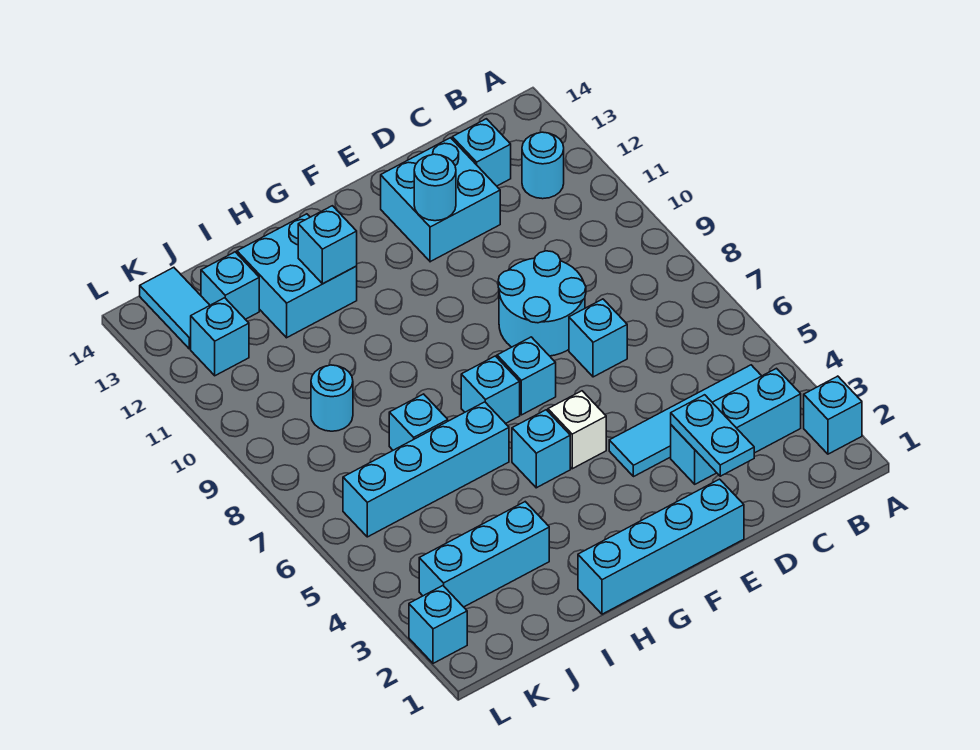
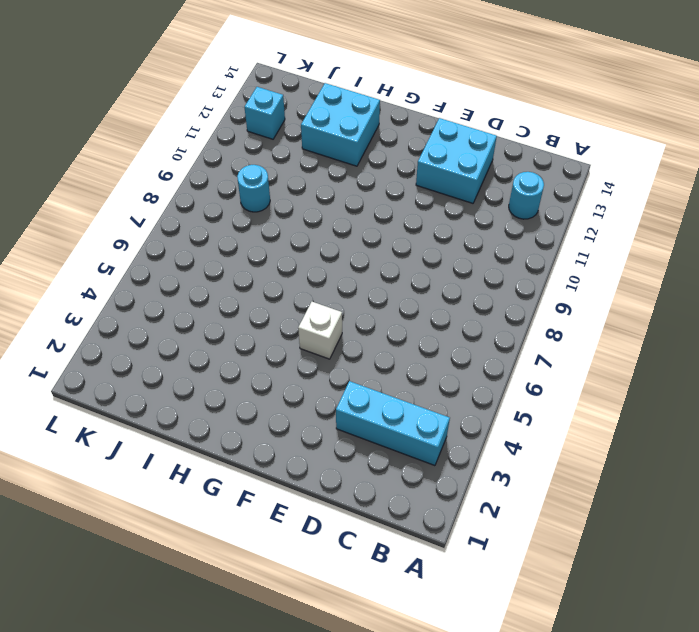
none -> cyan 1x1 brick [804,376,862,454]
none -> cyan 1x4 tile [609,365,761,477]
none -> cyan 1x1 brick [452,119,511,186]

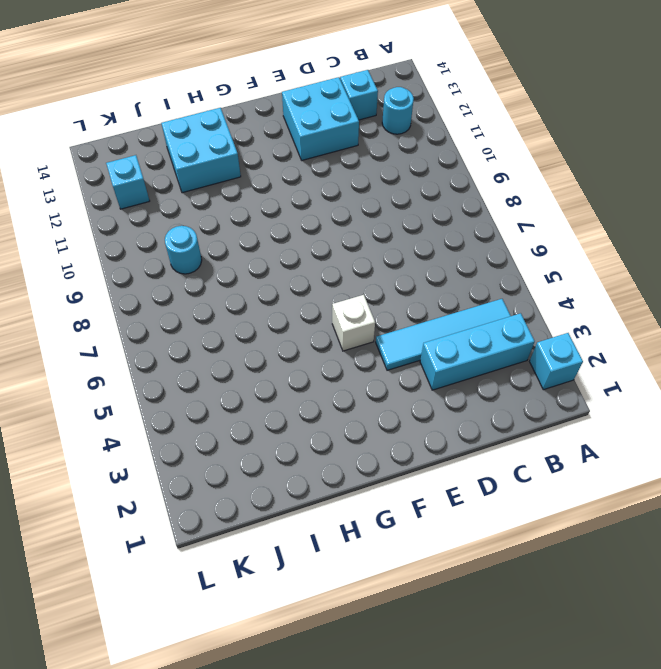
none -> cyan 1x1 brick [569,299,627,377]
none -> cyan 2x2 round brick [498,251,586,356]
none -> cyan 1x4 brick [578,479,744,614]

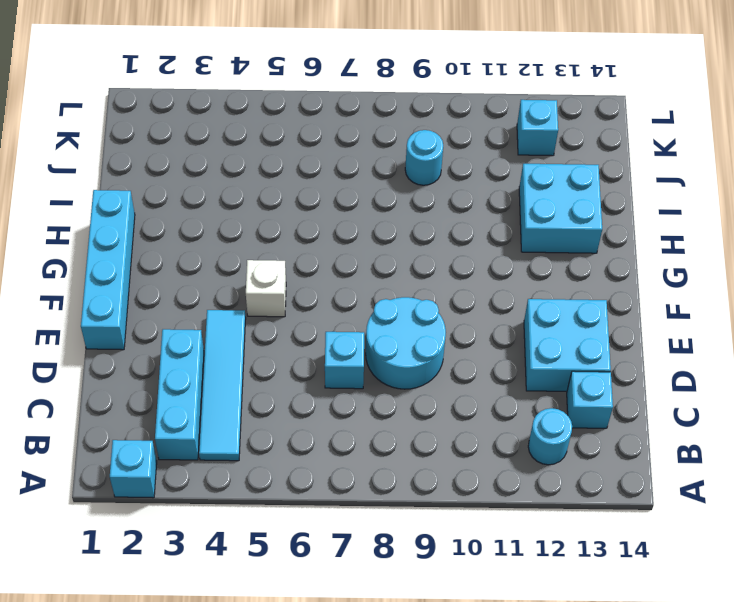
none -> cyan 1x1 brick [497,337,556,415]
none -> cyan 1x1 brick [512,410,570,488]
none -> cyan 1x1 brick [461,356,520,424]

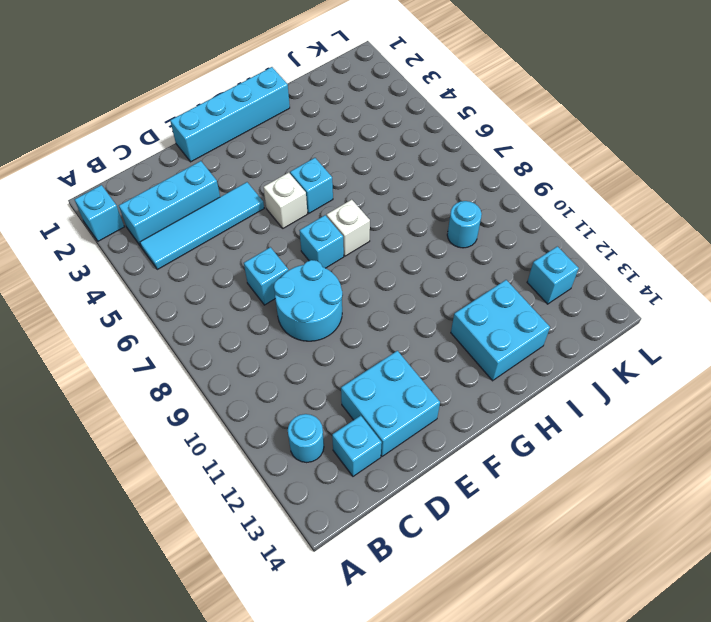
white 1x1 brick [327,200,370,256] -> cyan 1x1 brick [461,356,520,424]
none -> cyan 1x4 brick [343,402,509,537]
none -> cyan 1x3 brick [419,502,549,607]
none -> cyan 1x1 brick [389,394,448,450]

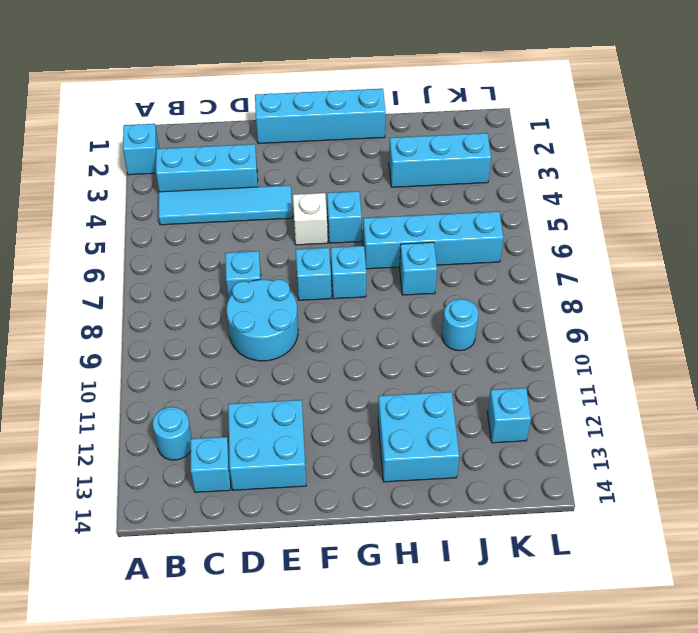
none -> cyan 1x1 brick [201,252,259,319]
none -> cyan 1x2 tile [140,267,210,349]
none -> cyan 1x1 brick [409,586,467,663]

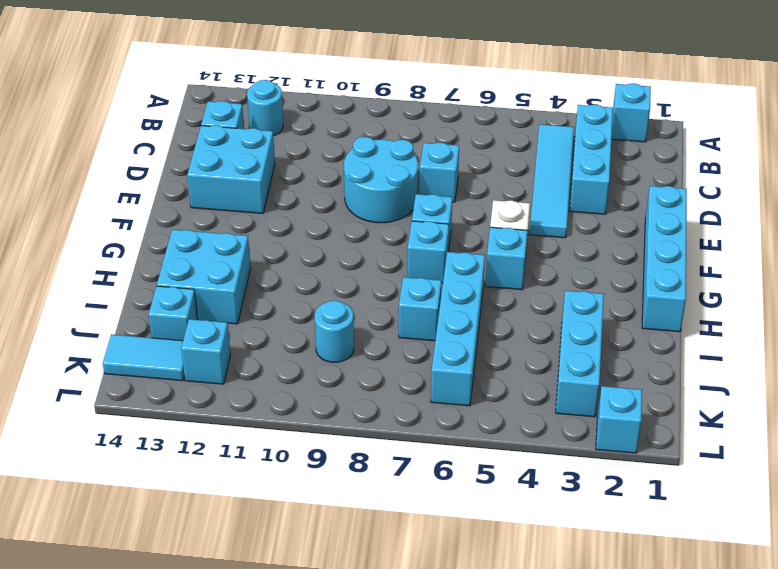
none -> cyan 1x2 plate [671,395,754,476]
none -> cyan 1x1 round brick [414,154,456,221]
none -> cyan 1x1 brick [298,206,357,284]

